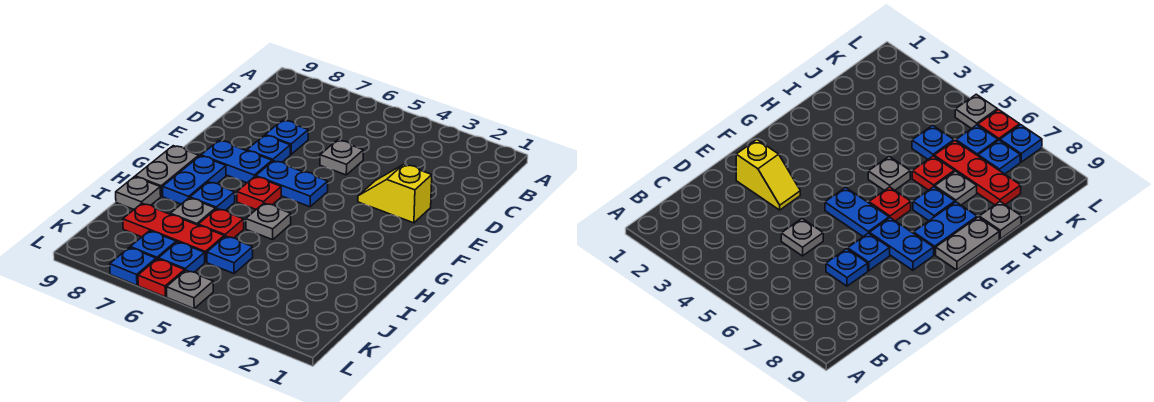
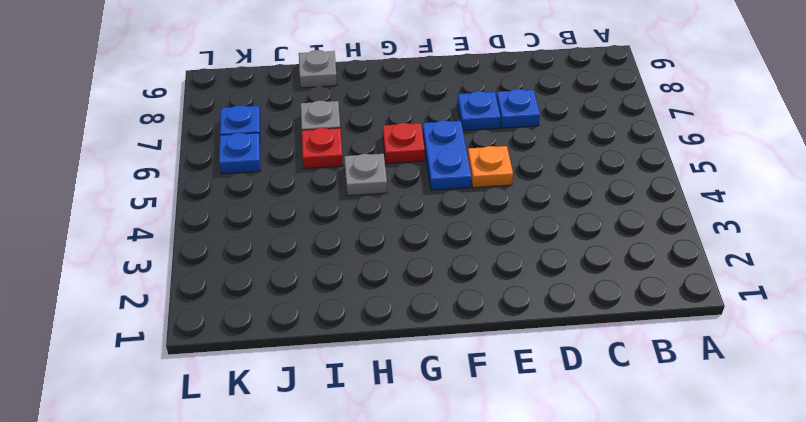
orange 1x1 plate [468,146,513,188] -> none
none -> grey 1x1 plate [320,140,363,175]
none -> yellow 1x2 slope [358,164,432,223]
none -> blue 1x2 plate [201,141,272,183]

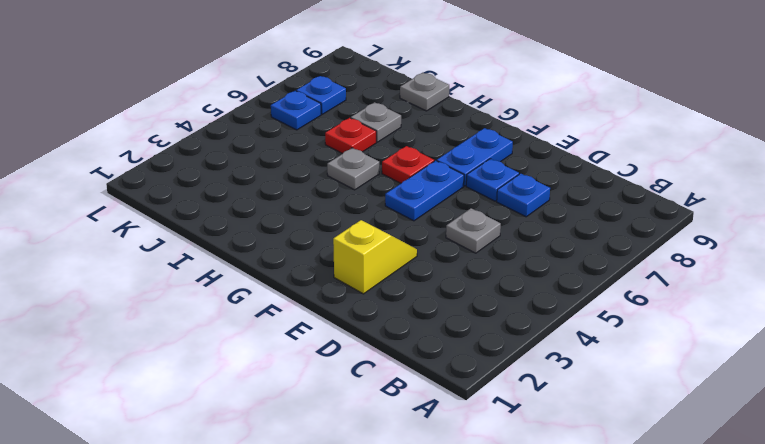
none -> blue 1x2 plate [163,156,226,204]
none -> grey 1x2 plate [135,146,199,196]
none -> blue 1x1 plate [190,182,235,210]

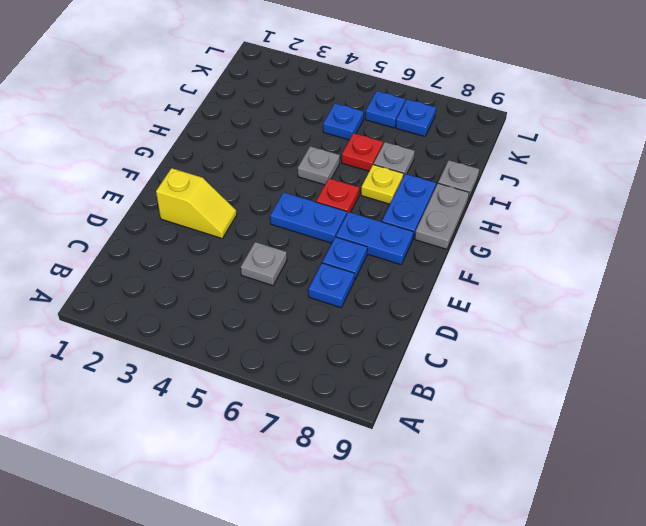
yellow 1x1 plate [361,165,403,204] -> blue 1x1 plate [190,182,235,210]
none -> red 1x3 plate [123,203,224,262]
none -> grey 1x1 plate [167,270,213,309]
none -> red 1x1 plate [138,259,185,297]

